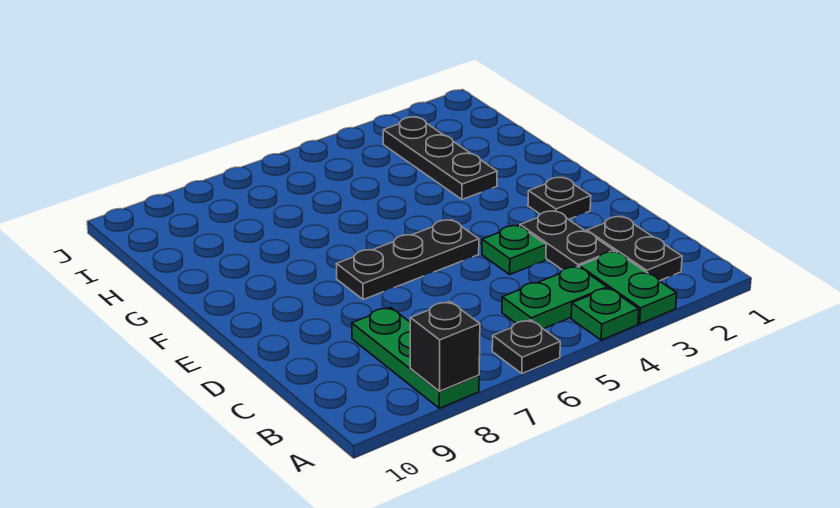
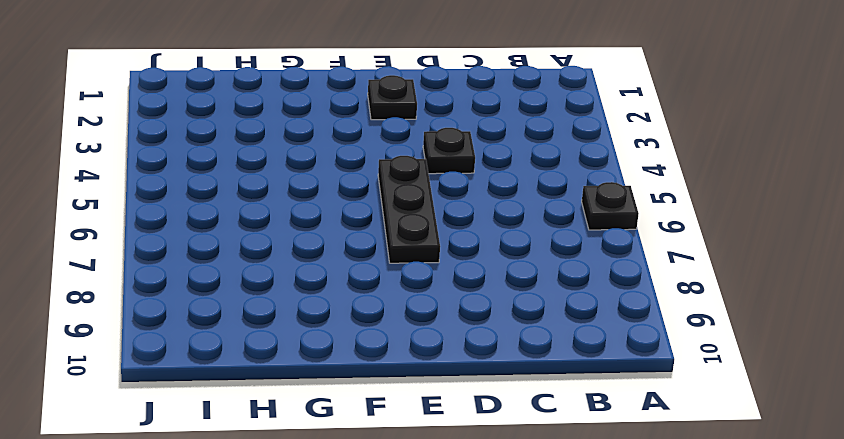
black 1x1 plate [423,128,475,174] -> green 1x1 plate [482,225,546,274]
none -> green 1x2 plate [580,251,677,324]
none -> green 1x1 plate [571,288,639,340]
none -> green 1x3 plate [352,308,479,408]

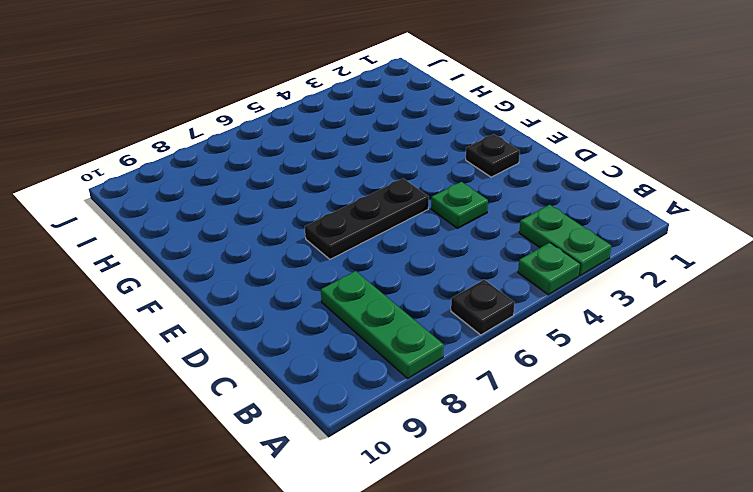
none -> black 1x2 plate [587,216,682,281]
none -> green 1x2 plate [502,267,607,329]
none -> black 1x2 plate [520,211,614,270]

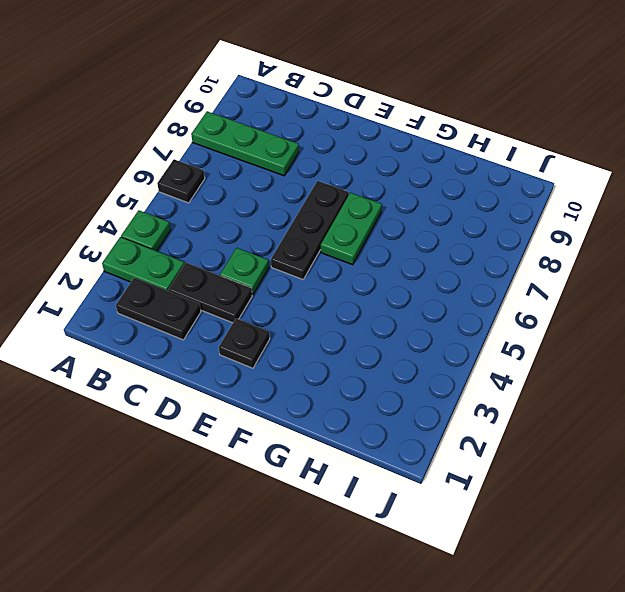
green 1x2 plate [321,193,382,265] -> green 1x2 plate moved to [502,267,607,329]
none -> black 1x3 plate [383,117,497,199]
none -> black 1x1 brick [410,302,480,391]

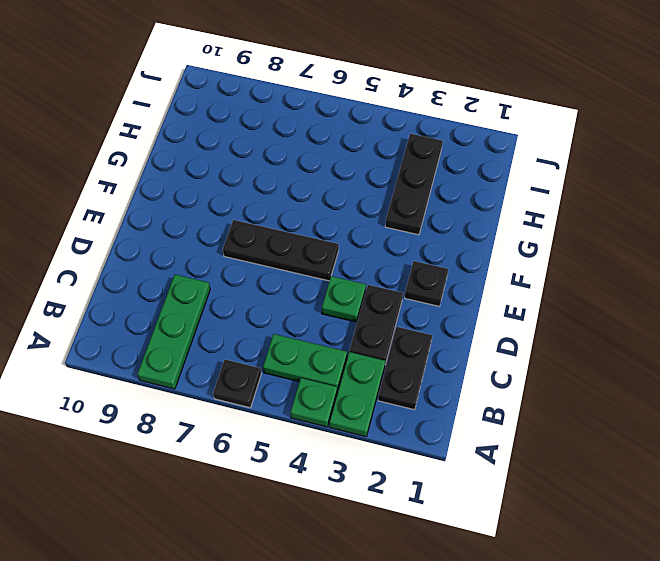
none -> black 1x1 brick [410,302,480,391]

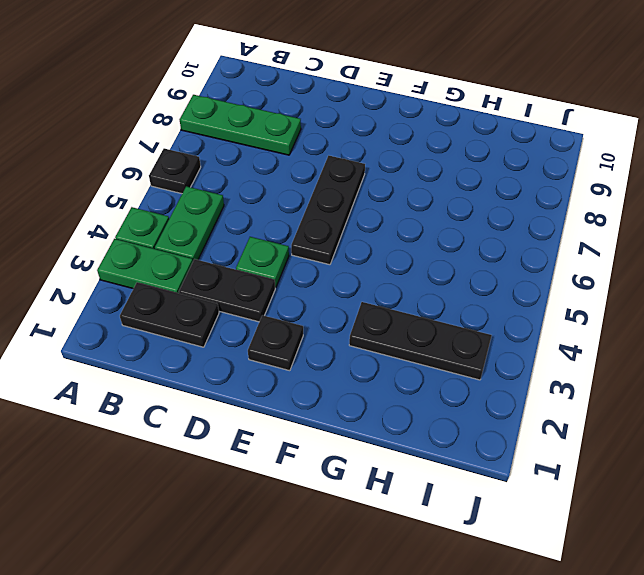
none -> black 1x1 brick [410,302,480,391]

